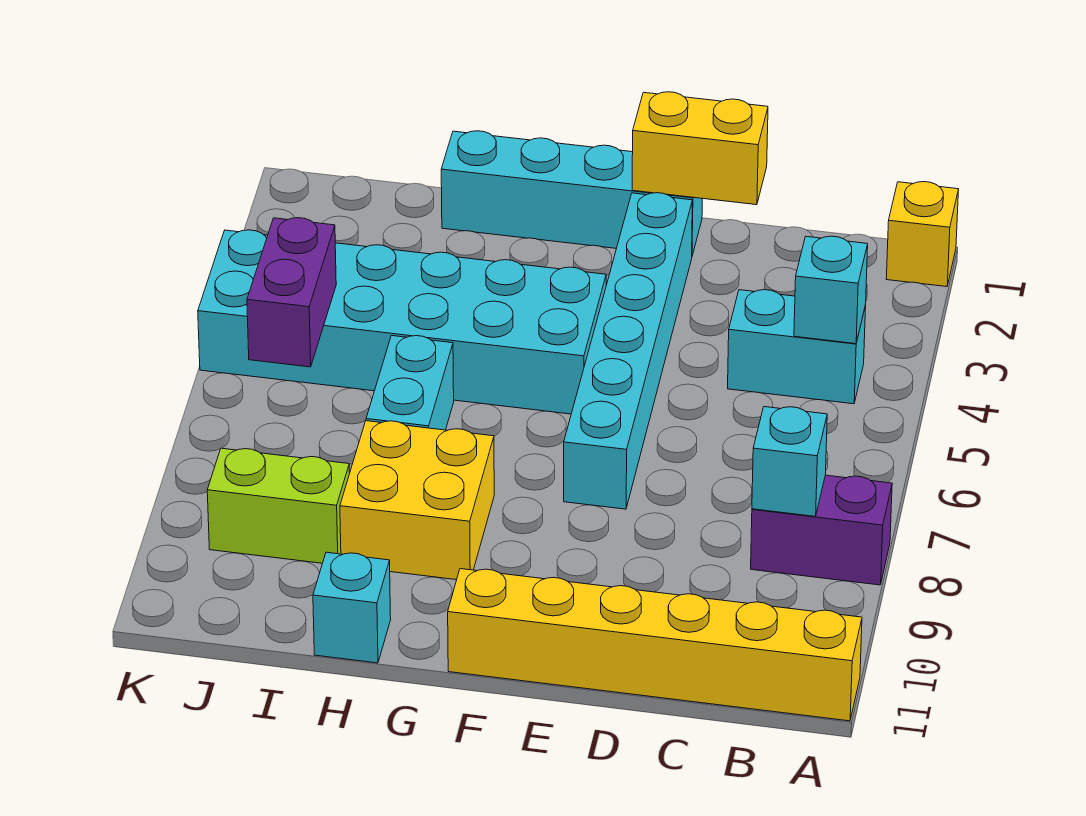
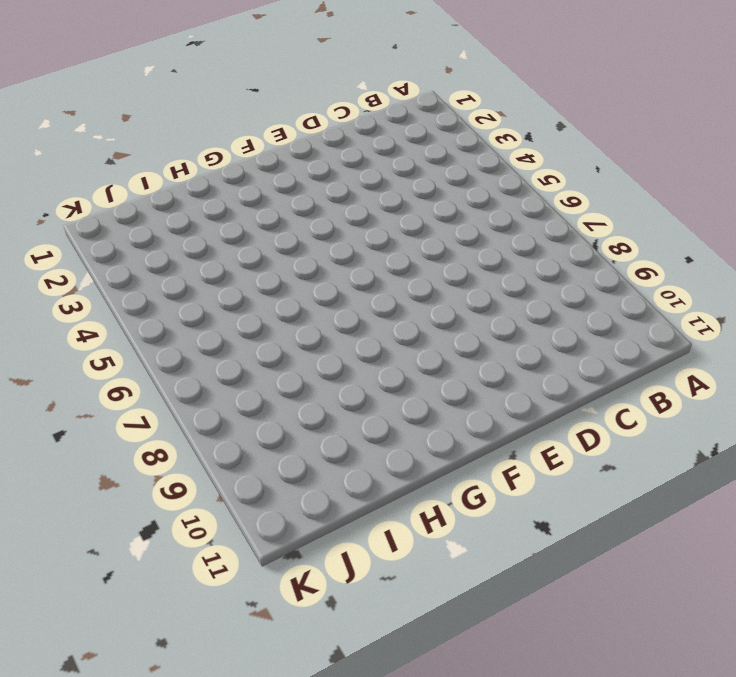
none -> yellow 1x1 brick [886,182,959,287]
none -> purple 1x2 brick [751,475,892,585]
none -> yellow 1x6 brick [448,569,862,721]

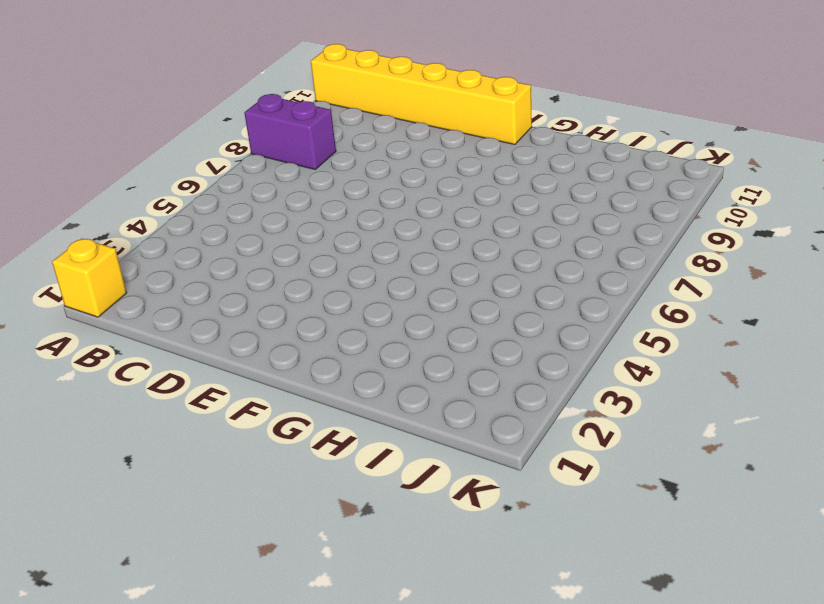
none -> cyan 1x2 brick [728,290,866,404]
none -> cyan 1x4 brick [441,131,702,256]
none -> cyan 1x6 brick [564,193,692,509]

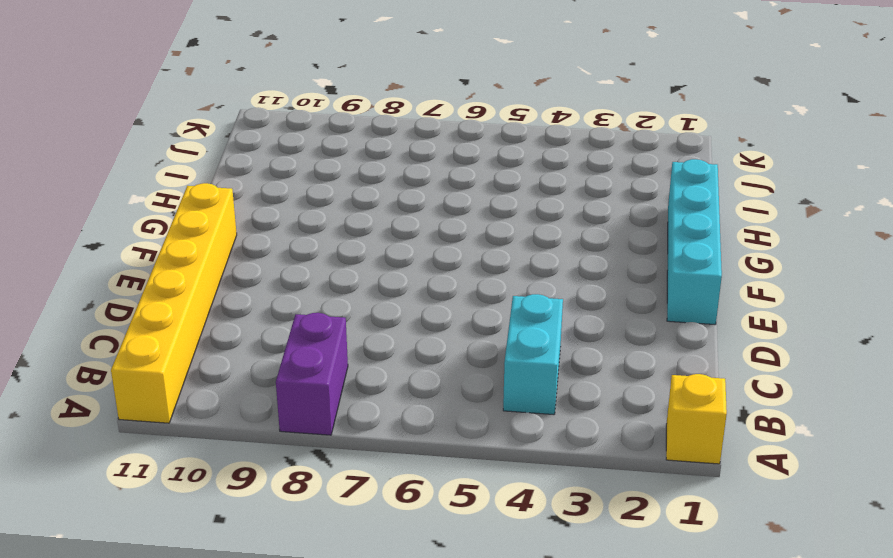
none -> cyan 1x6 brick [564,193,692,509]
none -> cyan 2x6 brick [198,230,606,414]
none -> yellow 2x2 brick [340,421,494,580]

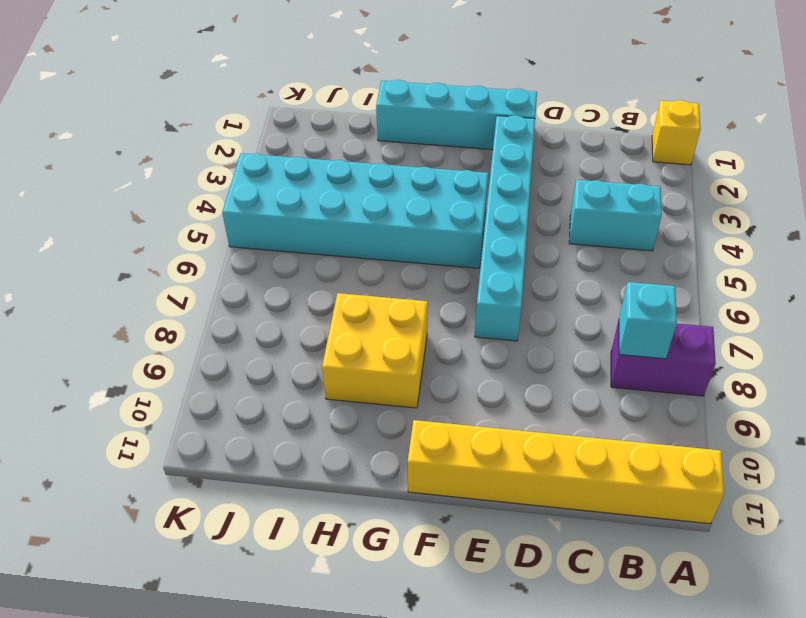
none -> cyan 1x2 brick [366,336,454,430]
none -> cyan 1x1 brick [313,552,391,663]
none -> lime 1x2 brick [207,448,350,563]

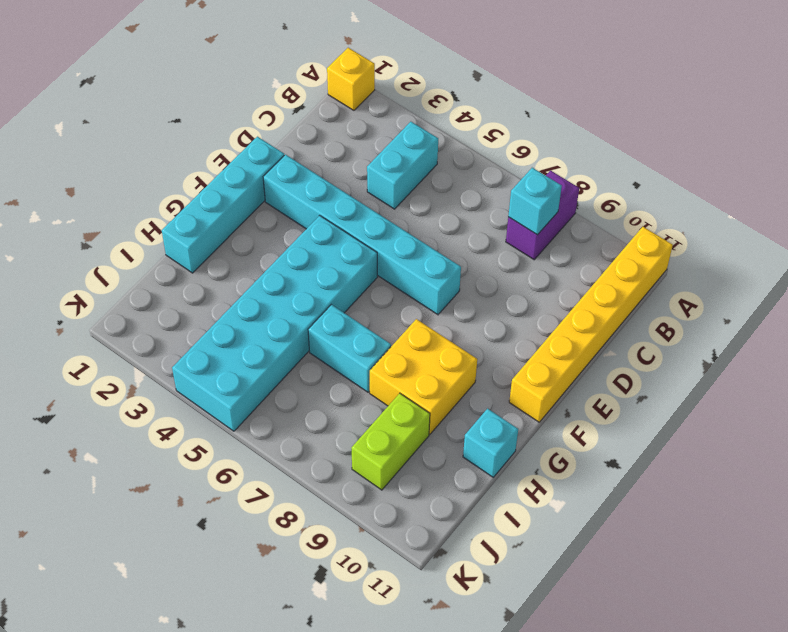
none -> cyan 1x1 brick [794,236,868,344]
none -> yellow 1x2 brick [632,92,768,205]
none -> purple 1x2 brick [247,218,336,367]

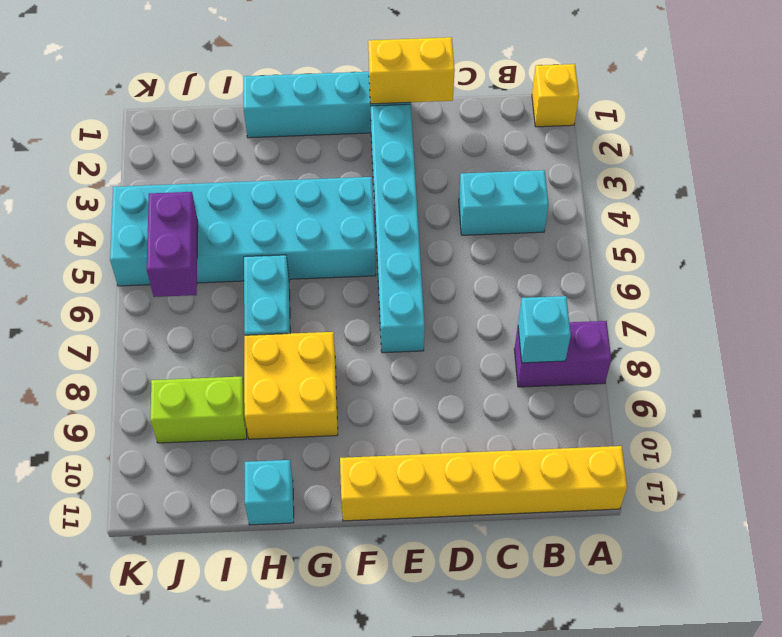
none -> cyan 1x1 brick [794,236,868,344]

